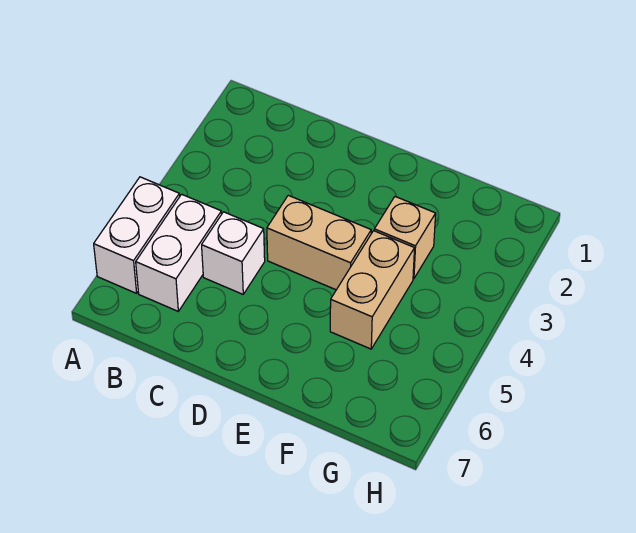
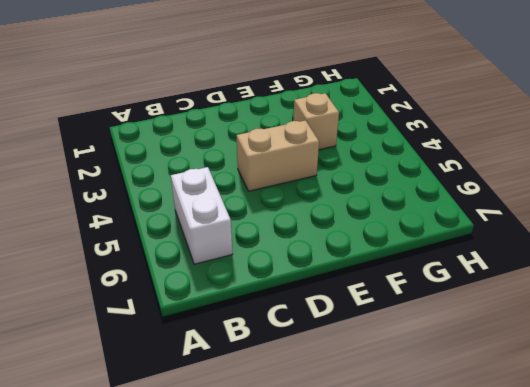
none -> white 1x2 brick [94,177,180,293]
none -> white 1x1 brick [202,212,265,294]

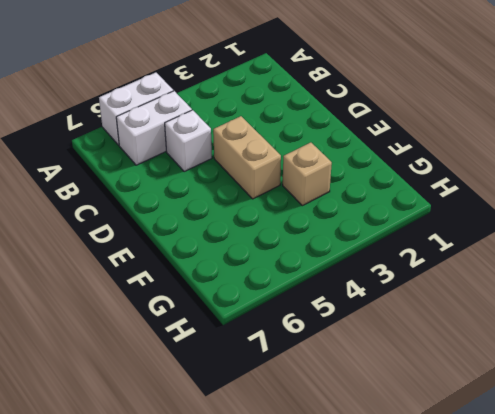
none -> tan 1x2 brick [330,231,415,349]

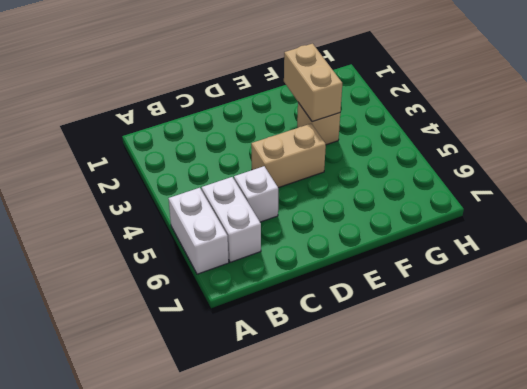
tan 1x2 brick [284,44,342,122] -> tan 1x2 brick moved to [330,231,415,349]

